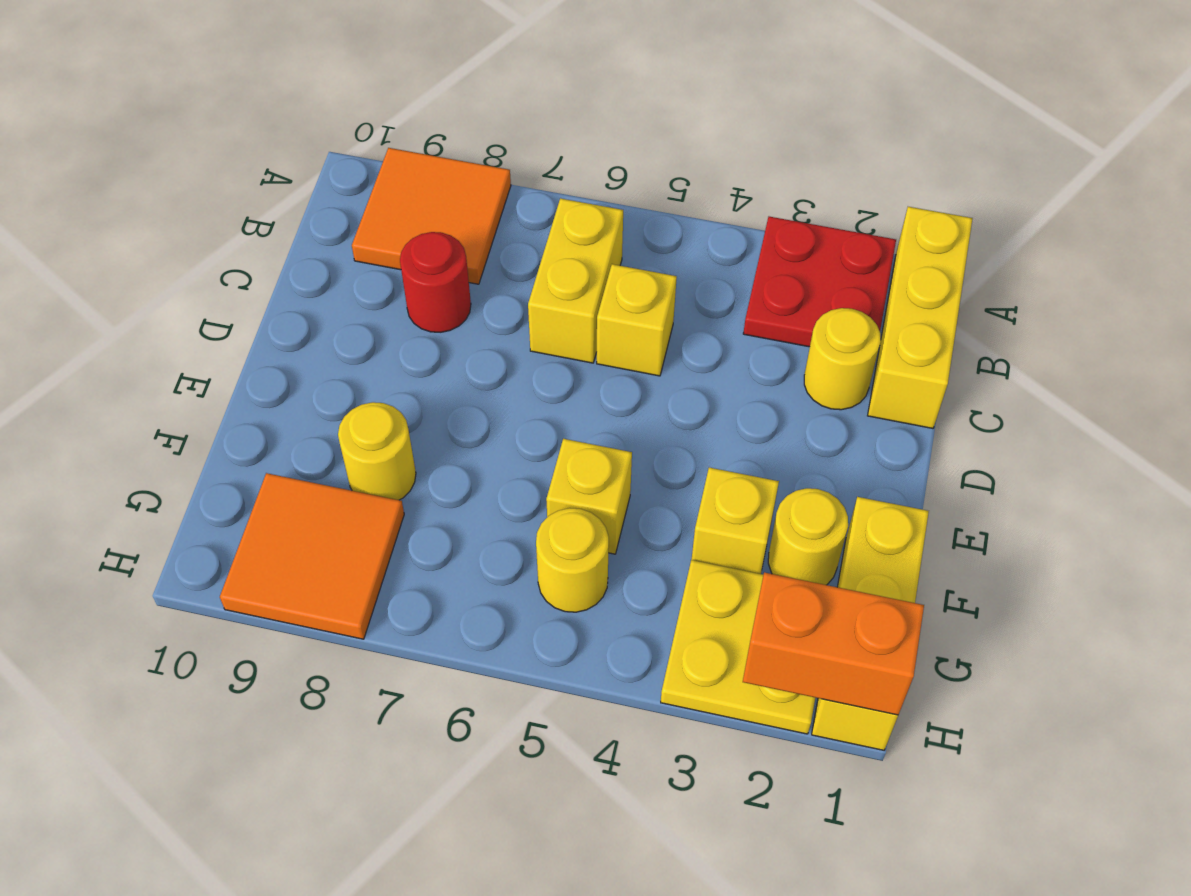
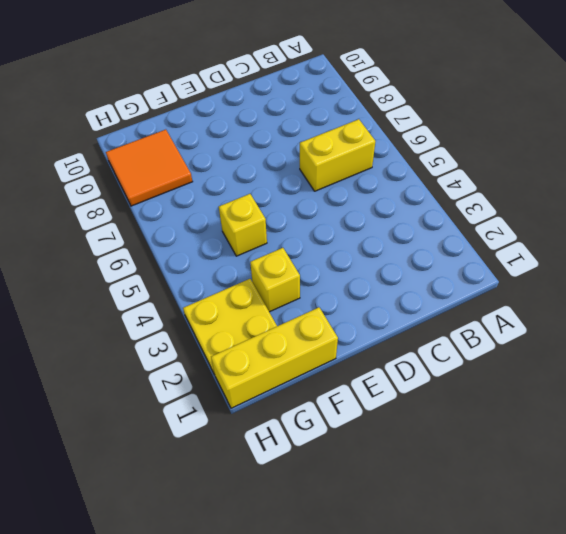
none -> yellow 1x3 brick [868,207,973,428]
none -> red 2x2 plate [743,217,896,347]
none -> orange 2x2 tile [352,148,511,284]

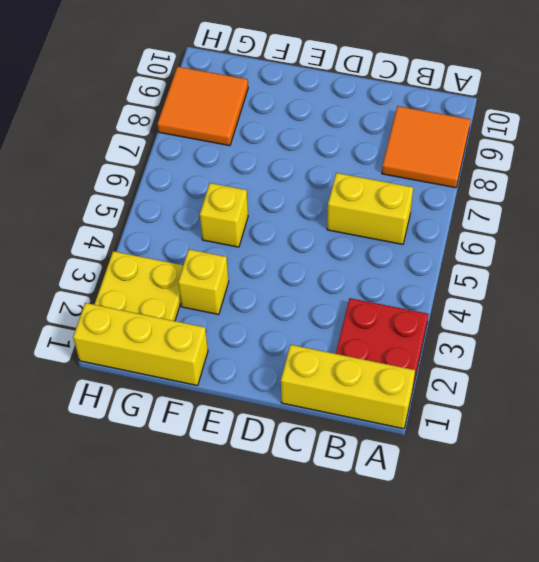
none -> yellow 1x1 round brick [804,308,881,410]
none -> yellow 1x1 brick [597,264,677,376]
none -> red 1x1 round brick [400,232,471,332]

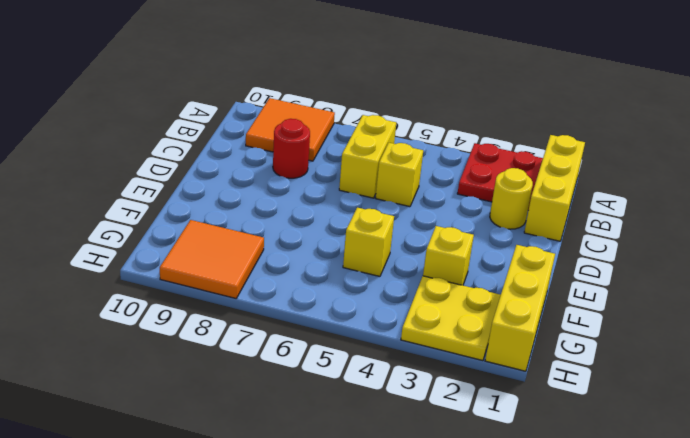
none -> yellow 1x1 round brick [768,488,848,585]
none -> yellow 1x1 round brick [338,402,416,500]
none -> yellow 1x1 round brick [536,508,609,612]

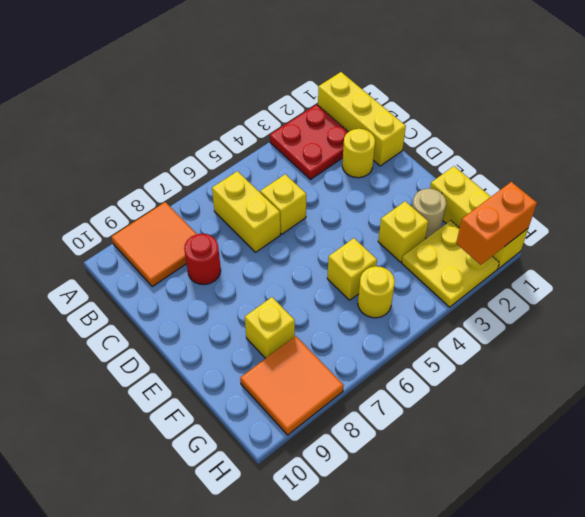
tan 1x1 round brick [412,189,446,239] -> yellow 1x1 round brick [768,488,848,585]
yellow 1x1 brick [245,297,295,359] -> yellow 1x1 round brick [338,402,416,500]

